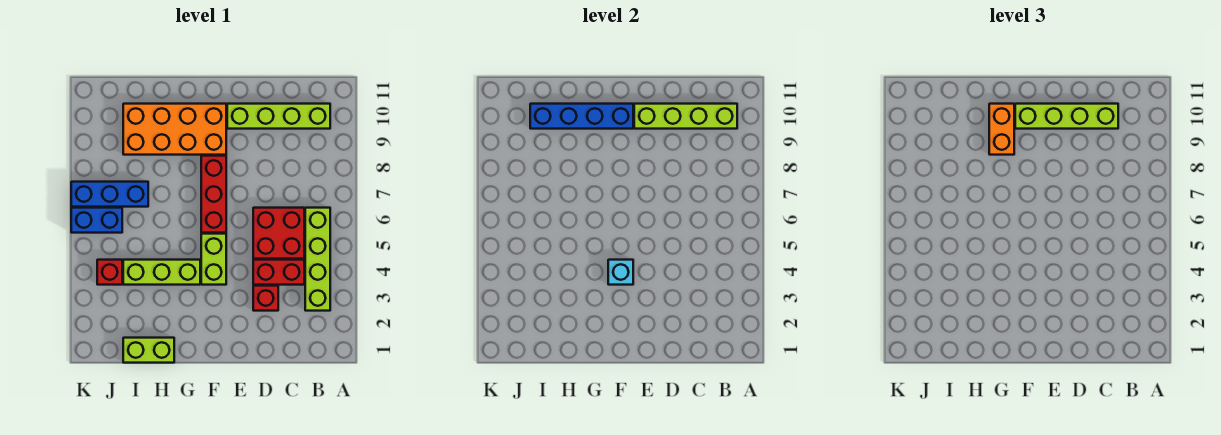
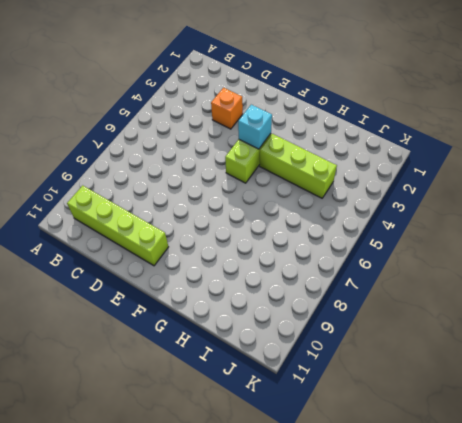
orange 1x1 brick [211,88,243,129] -> red 1x1 brick [253,286,278,311]
none -> lime 1x4 brick [305,208,330,311]
none -> red 1x2 brick [253,260,304,285]
none -> red 2x2 brick [253,208,304,259]

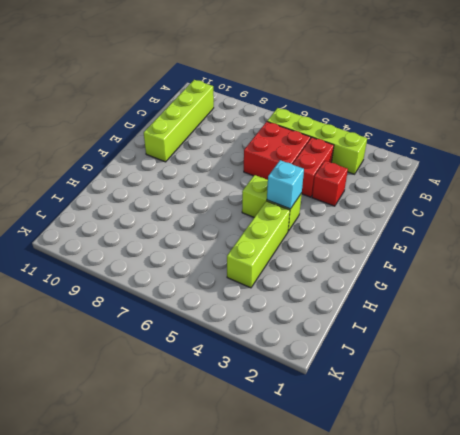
none -> red 1x3 brick [201,156,226,233]
none -> orange 2x4 brick [123,104,226,155]
none -> lime 1x2 brick [123,338,174,363]

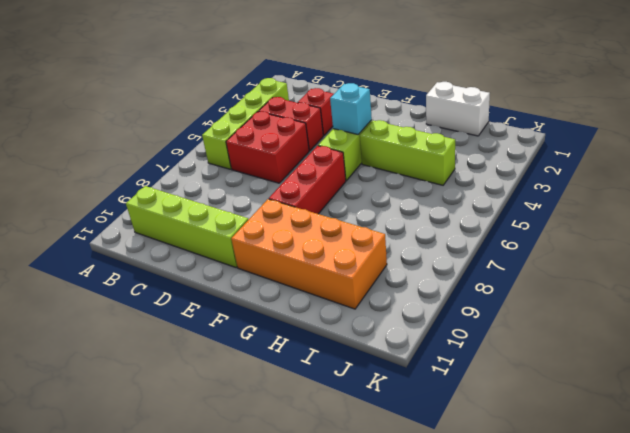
white 1x2 brick [426,82,490,136] -> lime 1x2 brick [123,338,174,363]
none -> blue 1x3 brick [71,182,148,207]
none -> red 1x1 brick [97,260,122,285]
none -> blue 1x2 brick [71,208,122,233]

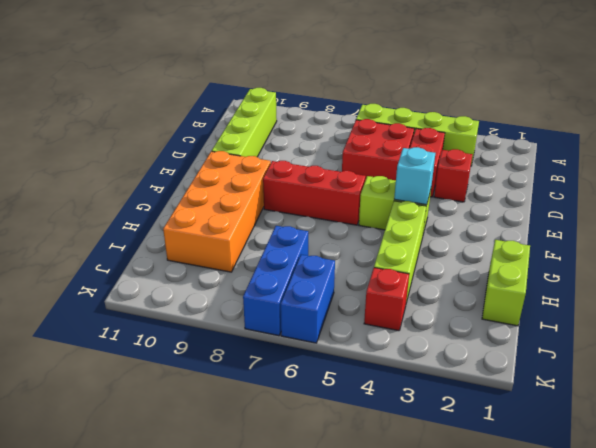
none -> lime 1x4 brick [634,104,737,129]
none -> blue 1x4 brick [530,104,633,129]
none -> lime 1x4 brick [1015,104,1118,129]

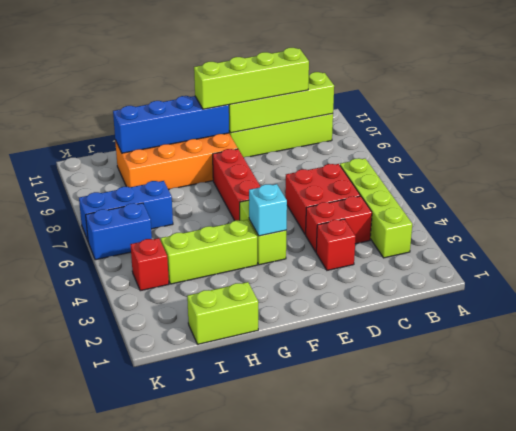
none -> orange 1x2 brick [989,104,1014,155]

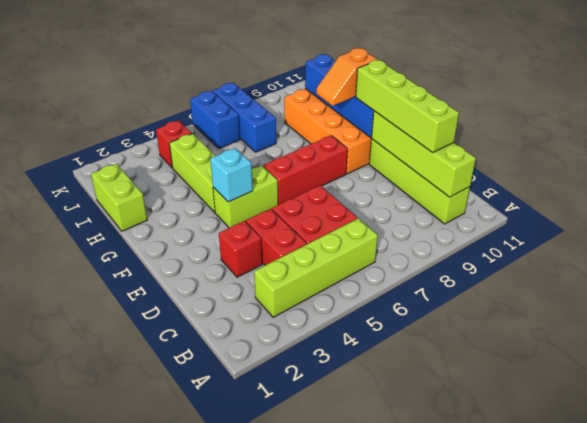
orange 1x2 slope [316,48,378,106] -> orange 1x2 brick [989,104,1014,155]

